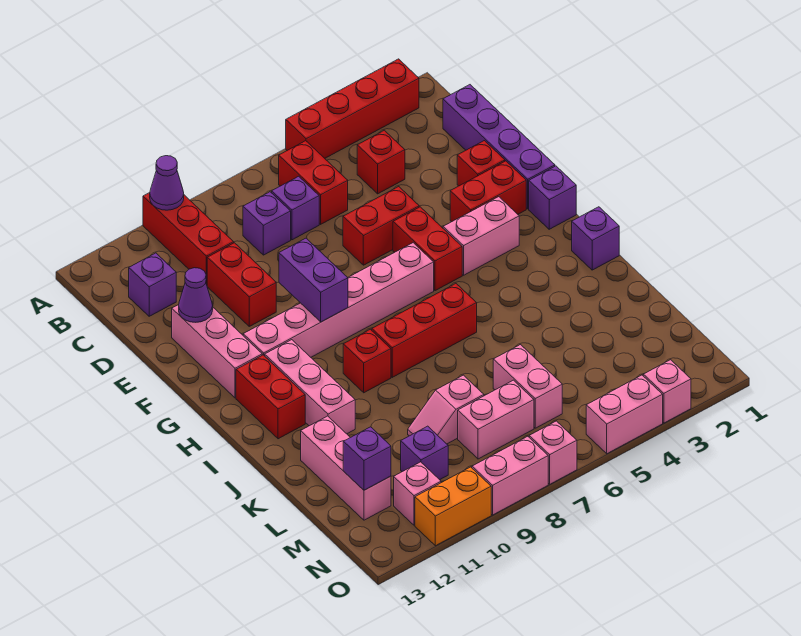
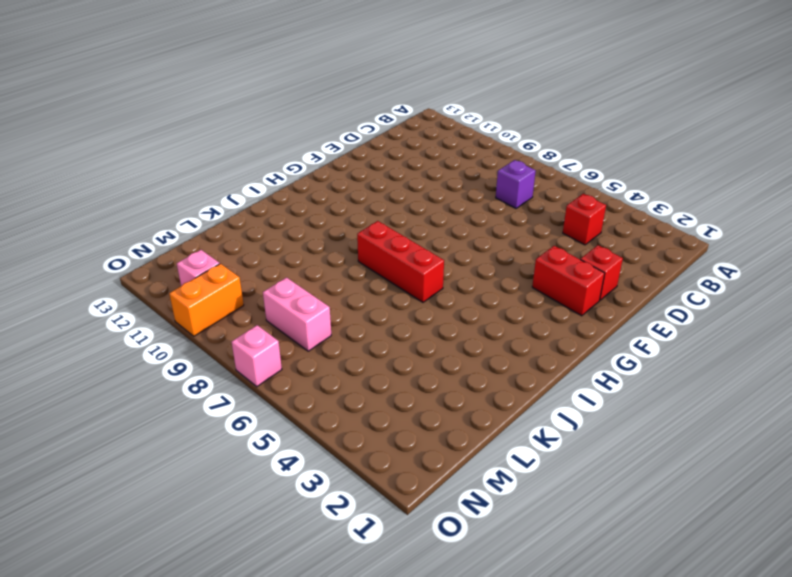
orange 1x2 brick [169,264,244,336] -> orange 1x2 brick turned to [415,467,491,546]
none -> red 1x4 brick [286,59,419,158]
none -> red 1x3 brick [143,193,234,285]
none -> red 1x2 brick [279,141,348,224]
none -> purple 1x4 brick [443,85,555,209]

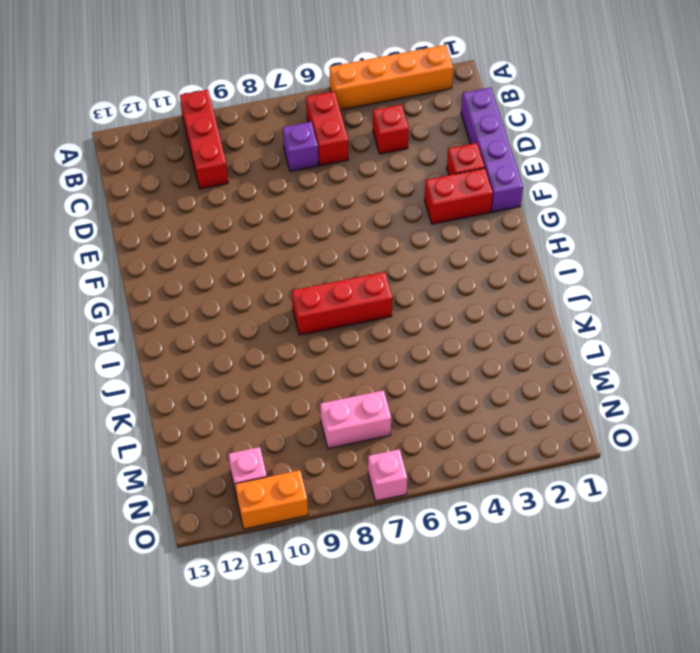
orange 1x4 brick [329,45,453,110] -> red 1x4 brick [286,59,419,158]
none -> purple 1x1 brick [243,192,291,255]
none -> purple 1x1 brick [129,253,176,316]
none -> red 1x2 brick [207,243,276,326]
none -> red 1x2 brick [343,187,419,265]

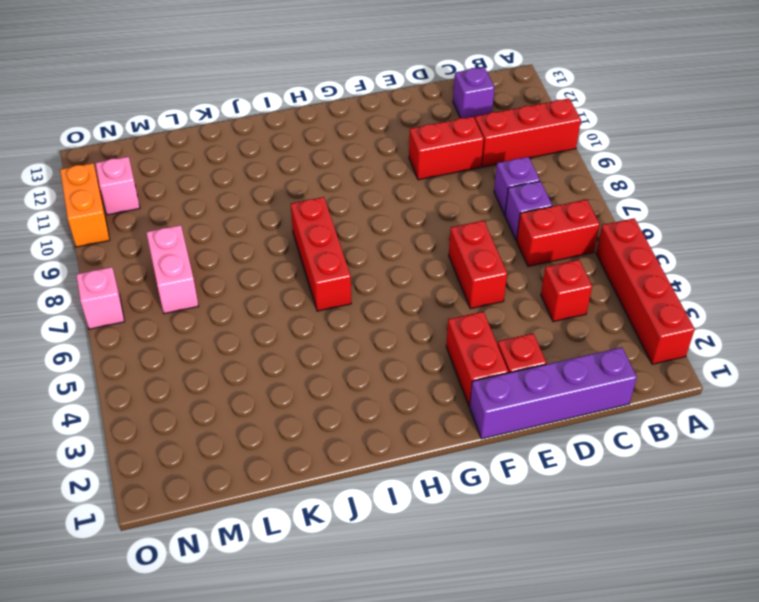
none -> pink 1x3 brick [172,305,262,398]
none -> red 1x2 brick [393,207,462,291]
none -> purple 1x1 brick [529,166,576,229]
none -> pink 1x2 brick [443,197,519,275]

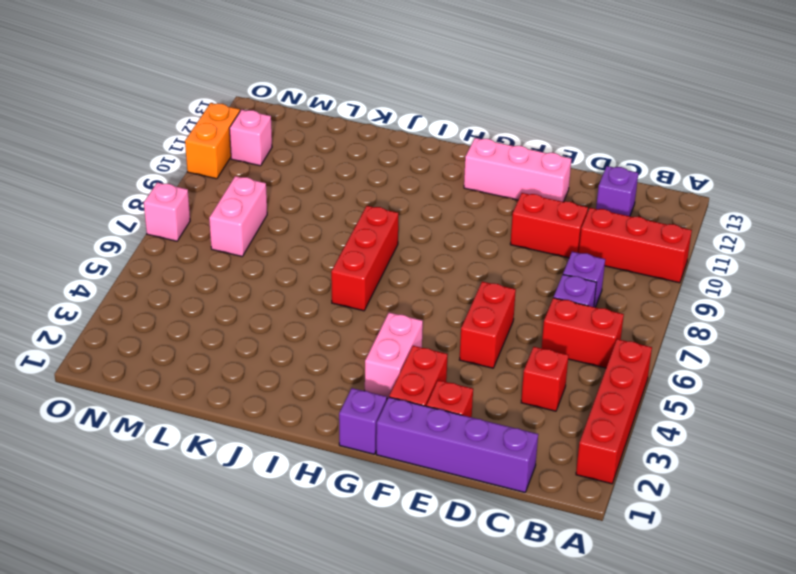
none -> red 1x2 brick [393,207,462,291]
none -> pink 1x6 brick [243,243,434,357]
none -> pink 1x3 brick [265,340,355,434]
none -> red 1x2 brick [236,355,305,439]

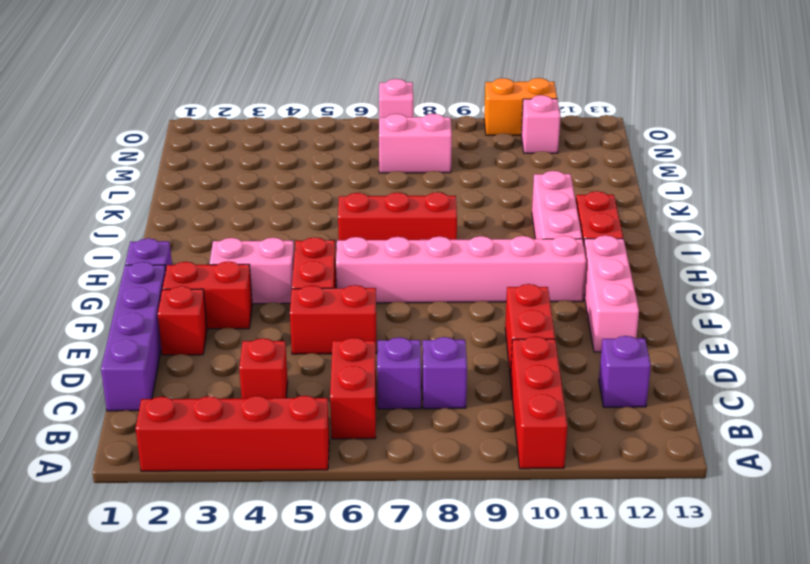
none -> purple 1x1 brick [572,207,619,270]
none -> red 1x1 brick [343,329,391,393]
none -> pink 1x3 brick [301,416,391,520]
none -> pink 1x2 brick [493,345,562,428]

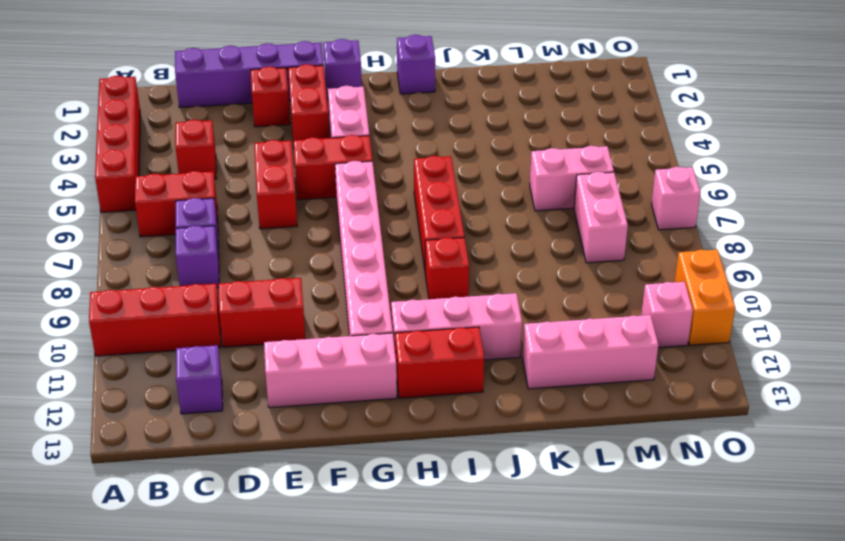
none -> pink 1x2 slope [408,375,484,444]
none -> purple 1x1 brick [401,426,448,480]
none -> pink 1x1 brick [643,360,691,423]
none -> pink 1x2 brick [586,375,663,454]

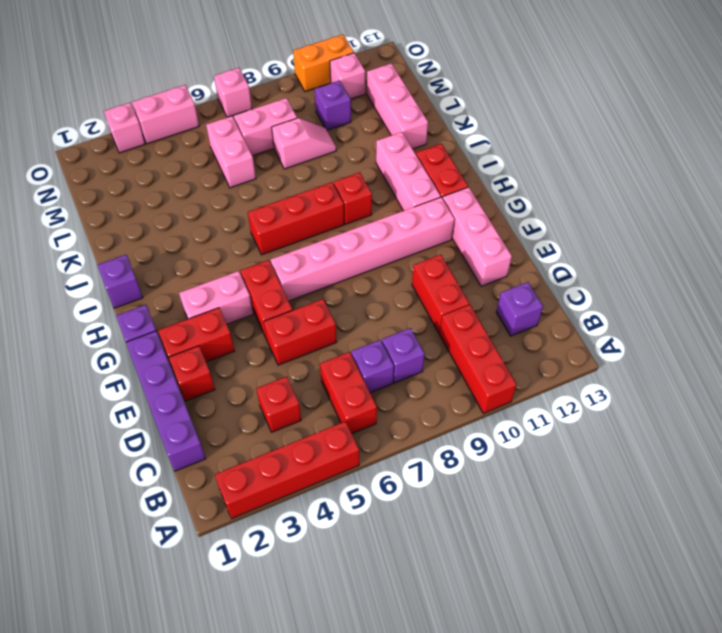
none -> pink 1x2 brick [472,436,548,515]
none -> purple 1x1 cone [150,156,184,210]
none -> purple 1x1 cone [179,268,213,322]
none -> purple 1x2 brick [279,238,348,322]

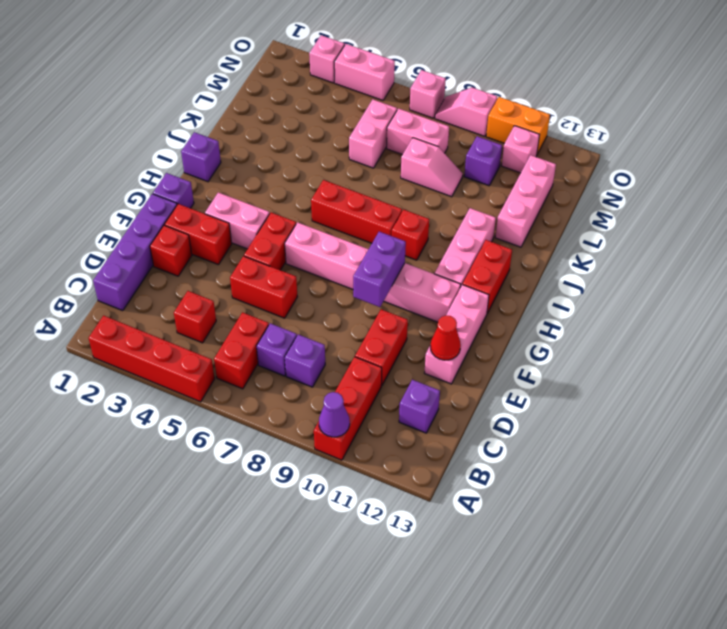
red 1x1 cone [431,315,461,360] -> purple 1x1 cone [179,268,213,322]
pink 1x2 slope [435,88,497,136] -> pink 1x2 brick [472,436,548,515]
none -> purple 1x1 brick [343,427,391,490]

